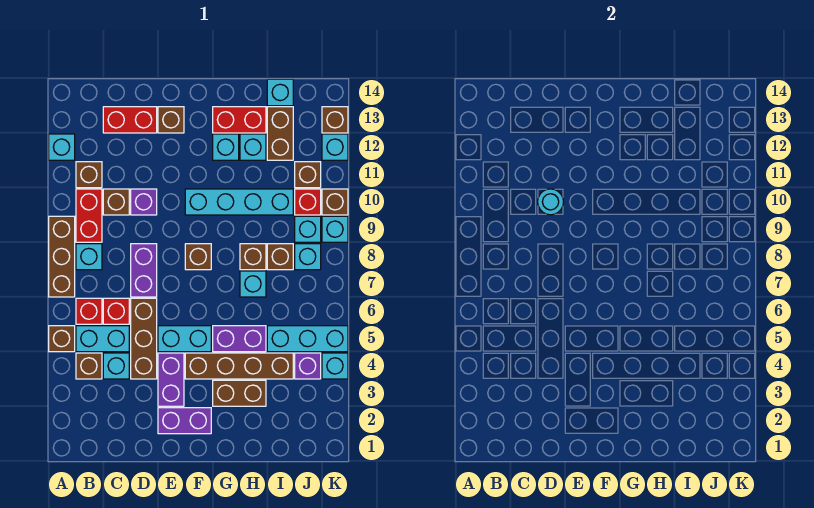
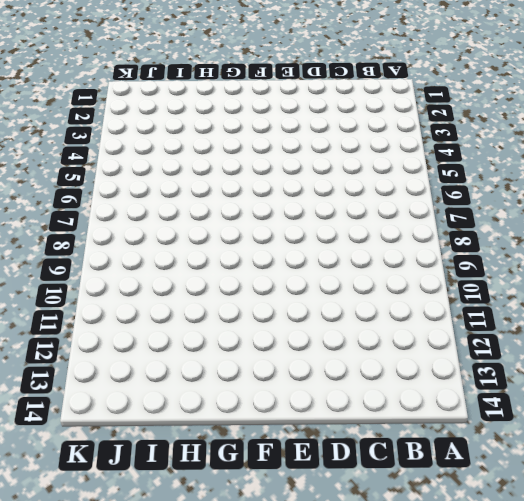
none -> brown 1x1 brick [49,326,75,352]
none -> brown 1x3 brick [49,216,75,297]
none -> cyan 1x1 brick [49,134,75,160]
none -> brown 1x1 brick [76,353,102,379]

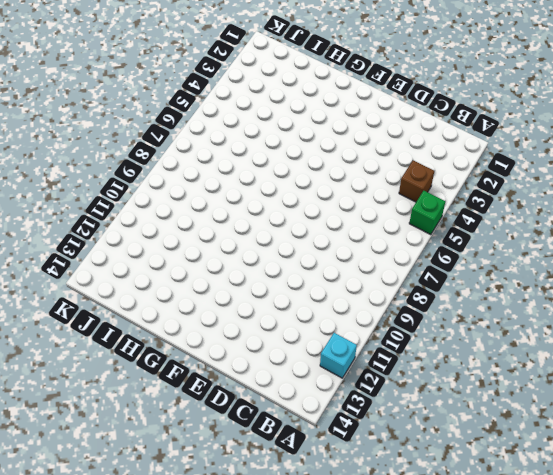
green 1x1 brick [409,191,445,235] -> brown 1x1 brick [49,326,75,352]
none -> brown 1x3 brick [49,216,75,297]
none -> cyan 1x2 brick [76,326,129,352]
none -> red 1x1 brick [76,298,102,324]
none -> cyan 1x1 brick [76,244,102,270]

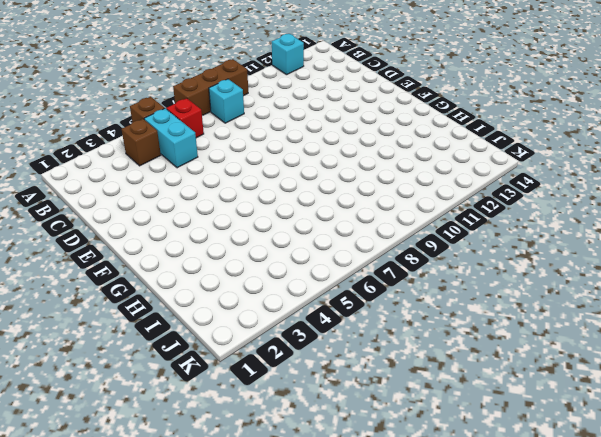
none -> red 1x2 brick [76,189,102,242]
none -> brown 1x1 brick [76,162,102,188]
none -> cyan 1x1 brick [103,353,129,379]
none -> red 1x1 brick [103,298,129,324]

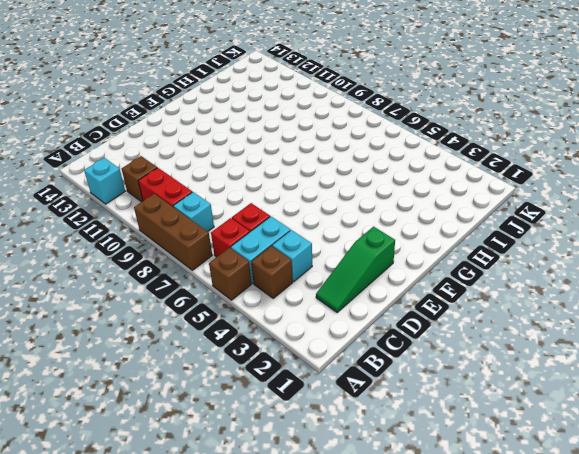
green 1x3 slope [316,227,395,312] -> purple 1x2 brick [158,408,211,434]
none -> brown 1x1 brick [103,189,129,215]
none -> red 1x2 brick [103,107,157,133]
none -> brown 1x3 brick [131,298,157,379]
none -> purple 1x2 brick [131,244,157,297]

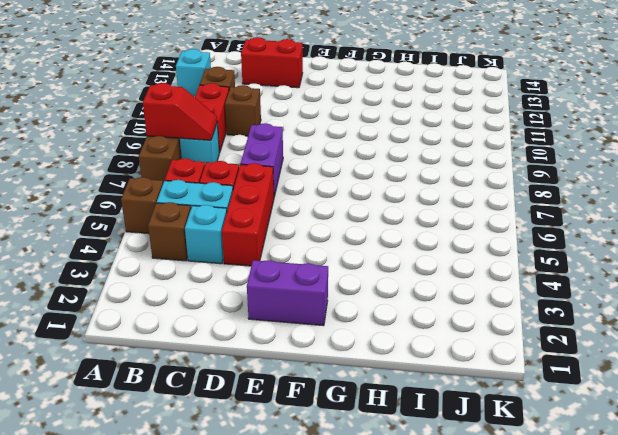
red 1x2 slope [143,83,217,140] -> none
red 1x3 brick [222,163,274,266] -> brown 1x3 brick [131,298,157,379]
none -> purple 1x1 brick [131,189,157,215]
none -> purple 1x2 brick [158,353,184,406]
none -> cyan 1x2 brick [158,326,211,352]
none -> brown 1x1 brick [158,107,184,133]

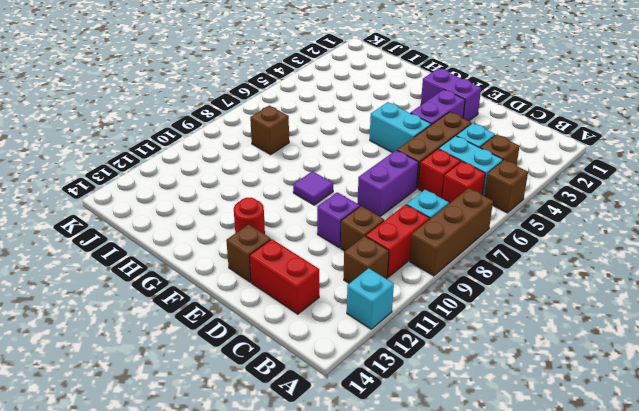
purple 1x1 tile [293,171,333,205] -> none
red 1x1 round brick [234,198,265,234] -> none
none -> brown 1x4 brick [185,353,293,379]
none -> brown 1x1 brick [185,244,211,270]
none -> cyan 1x4 brick [185,189,293,215]
none -> brown 1x2 brick [213,380,266,406]

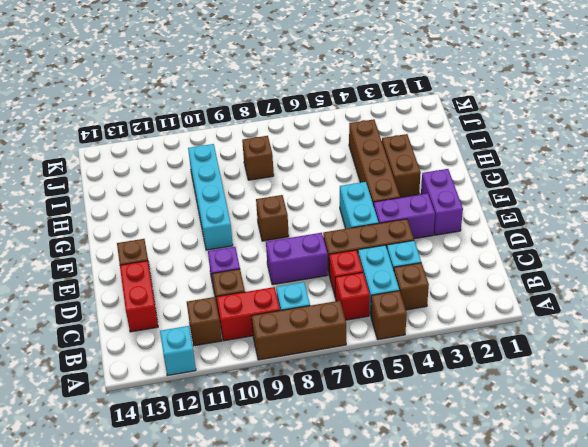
none -> purple 1x2 brick [213,326,266,352]
none -> cyan 1x1 brick [213,134,239,160]
none -> red 1x2 brick [213,107,266,133]
none -> cyan 1x1 brick [240,271,266,297]

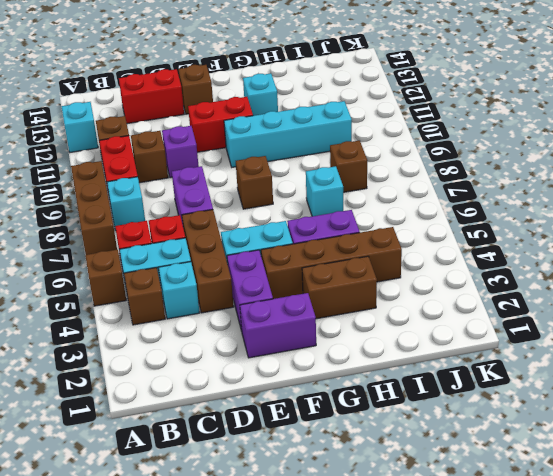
red 1x2 brick [188,97,253,152] -> red 1x2 brick moved to [213,107,266,133]
none -> brown 1x1 brick [240,244,266,270]
none -> cyan 1x1 brick [240,134,266,160]
none -> cyan 1x3 brick [267,326,348,352]
none -> brown 1x2 brick [267,107,293,160]

